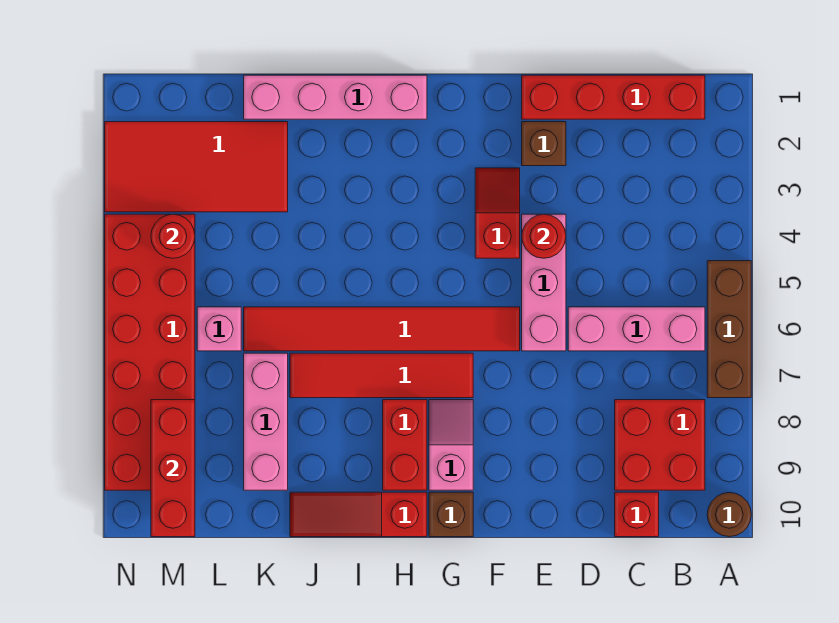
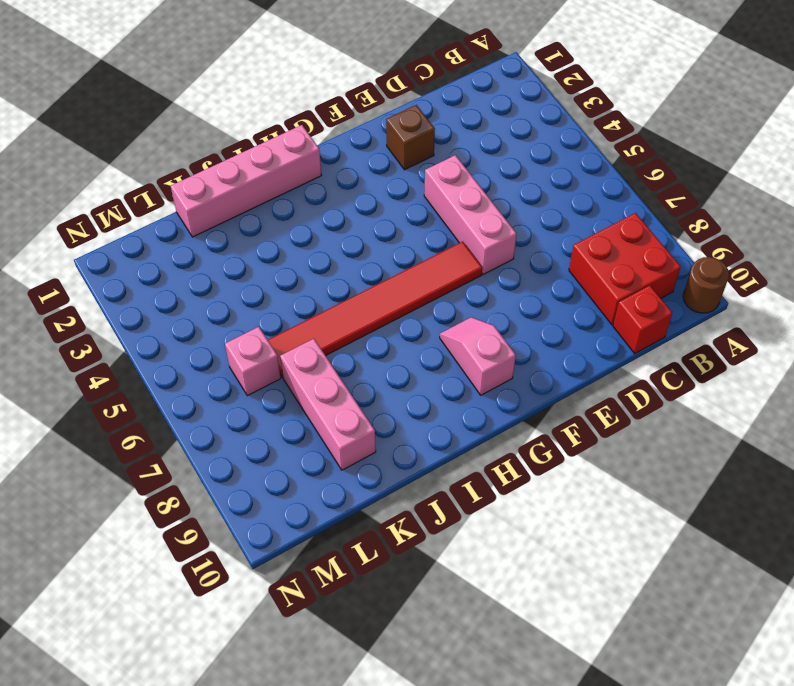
none -> brown 1x3 brick [707,261,751,398]
none -> red 1x4 brick [522,75,705,119]
none -> pink 1x3 brick [568,307,705,351]

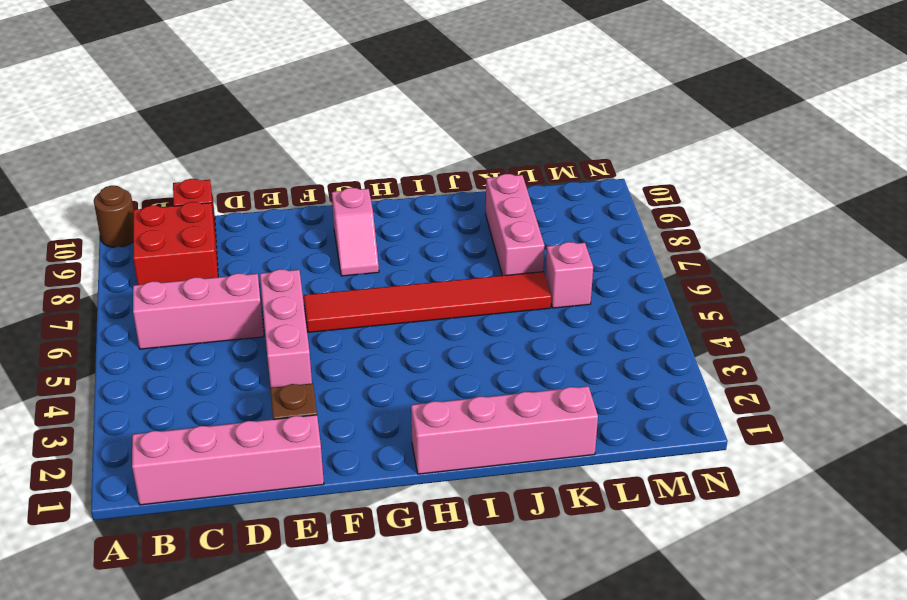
pink 1x4 brick [132,415,324,505] -> red 1x4 brick [522,75,705,119]
none -> brown 1x3 brick [707,261,751,398]
none -> red 1x2 slope [475,168,520,258]
none -> red 1x4 tile [290,353,473,398]

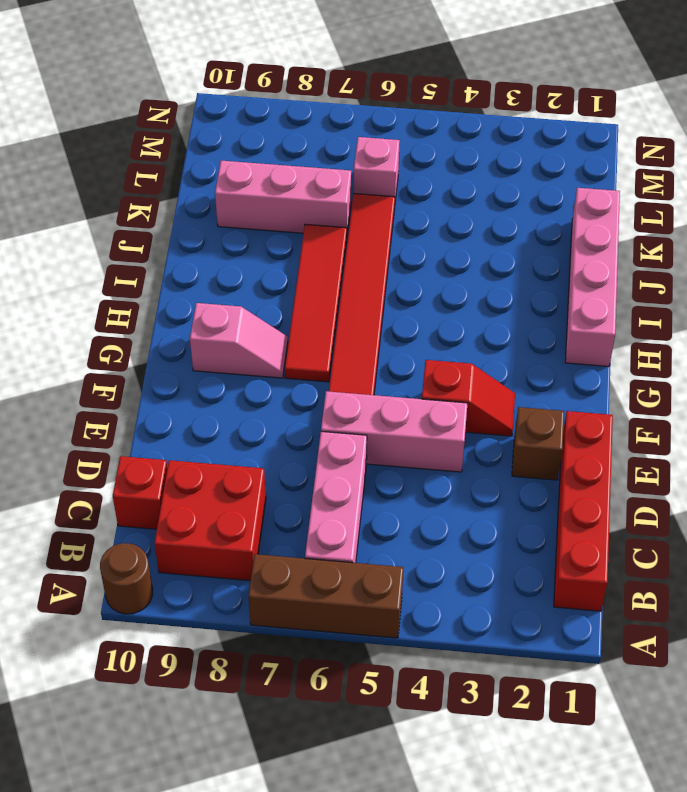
none -> brown 1x1 brick [429,492,473,537]
none -> red 1x2 brick [383,400,427,490]
none -> red 1x3 slope [290,492,427,537]

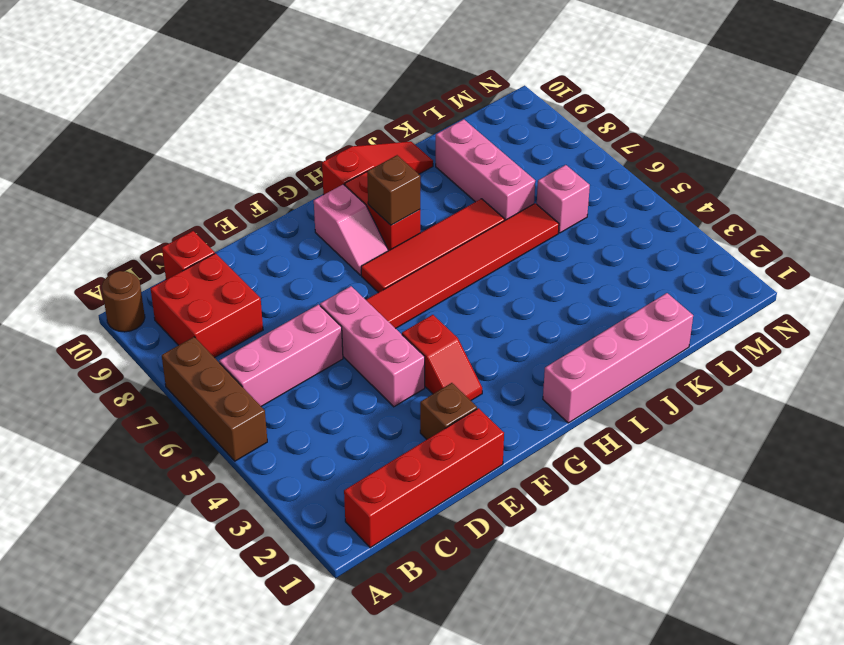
brown 1x1 brick [367,155,420,225] -> brown 1x1 brick moved to [429,492,473,537]
none -> red 2x4 tile [105,122,288,212]
none -> red 2x6 brick [105,214,195,490]
none -> red 1x1 round brick [522,214,566,258]

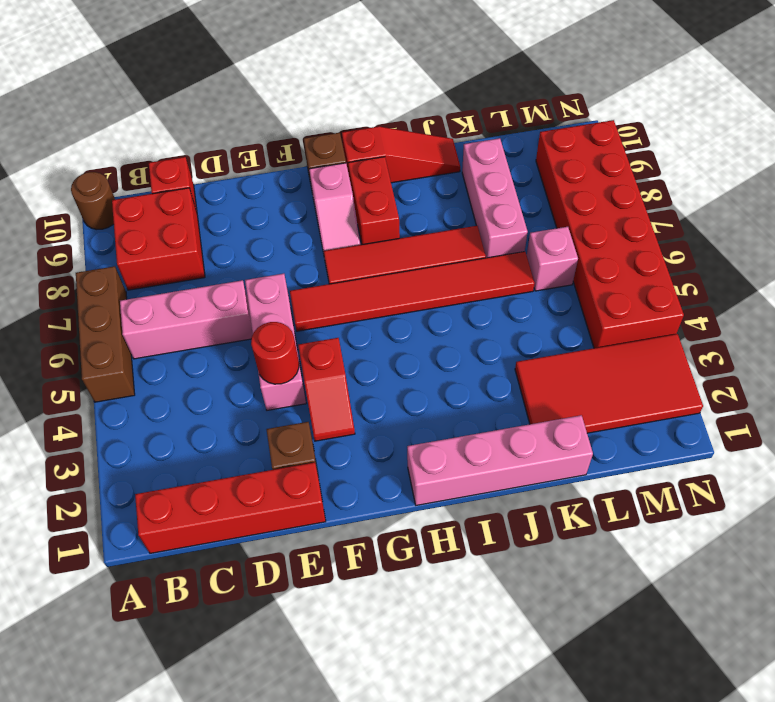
none -> red 1x1 round brick [151,214,195,258]
none -> red 1x3 brick [151,400,195,537]

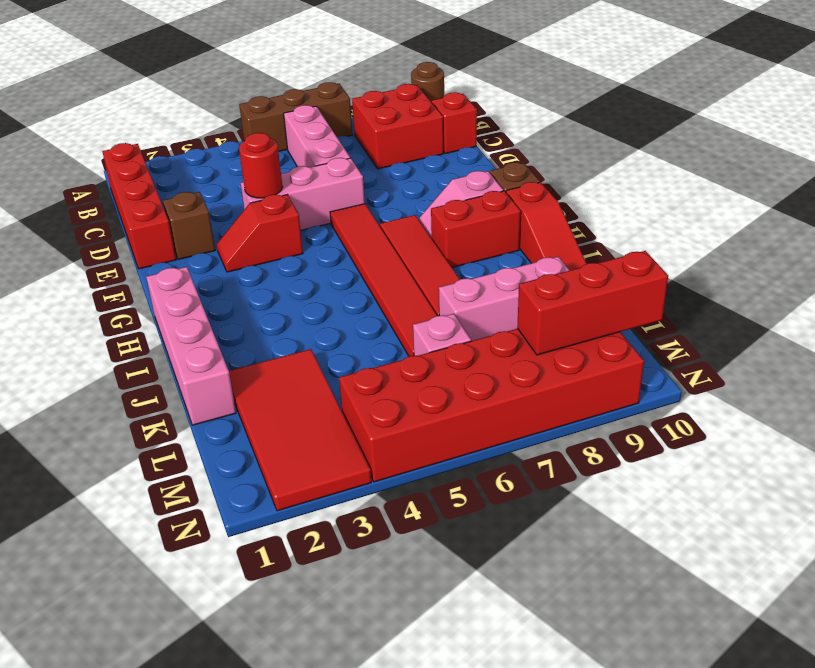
none -> red 1x1 round brick [151,214,195,258]

